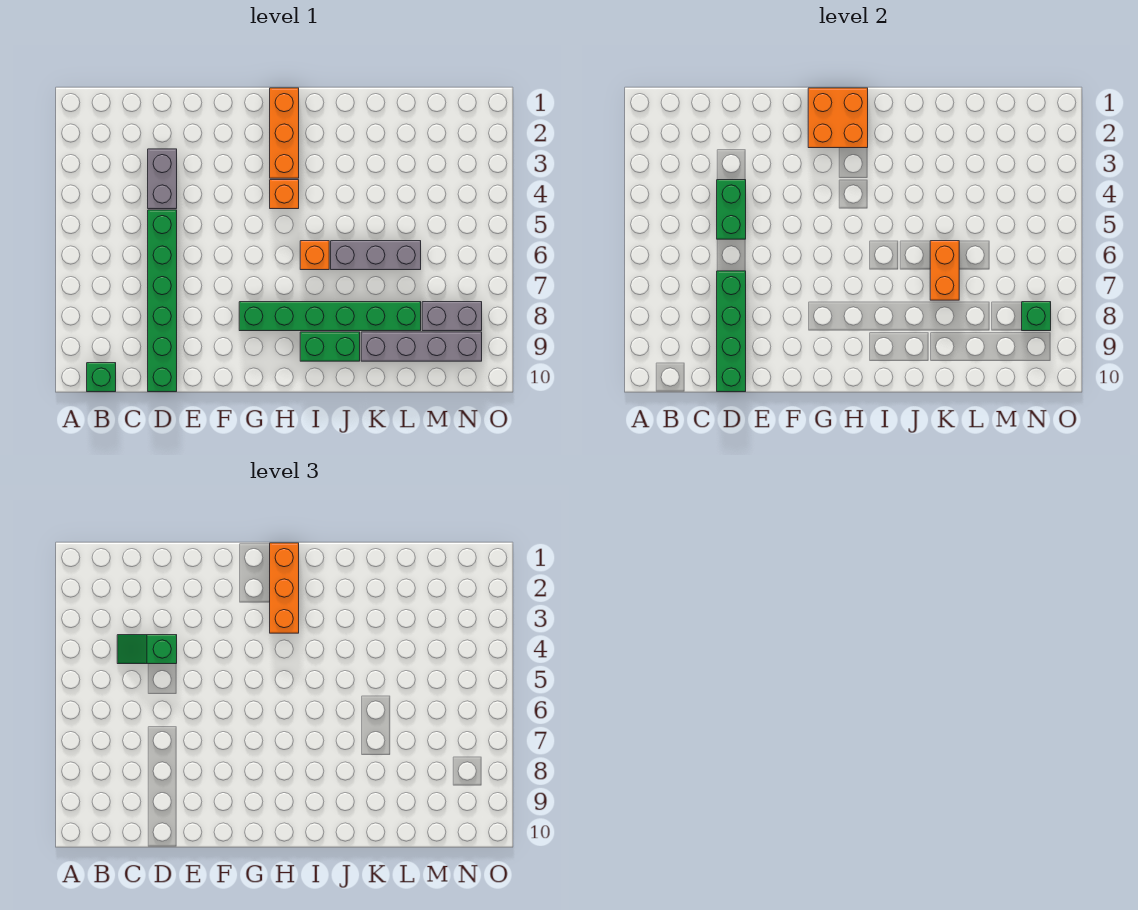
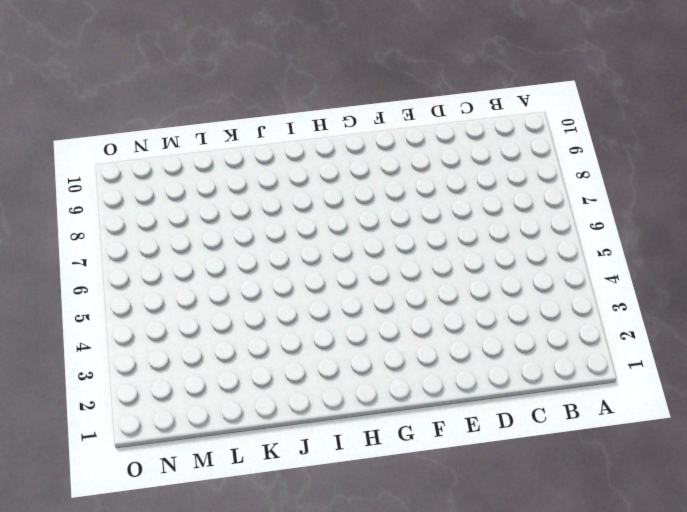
none -> green 1x1 brick [87,363,116,392]
none -> grey 1x2 brick [148,149,177,209]
none -> green 1x6 brick [148,210,177,392]

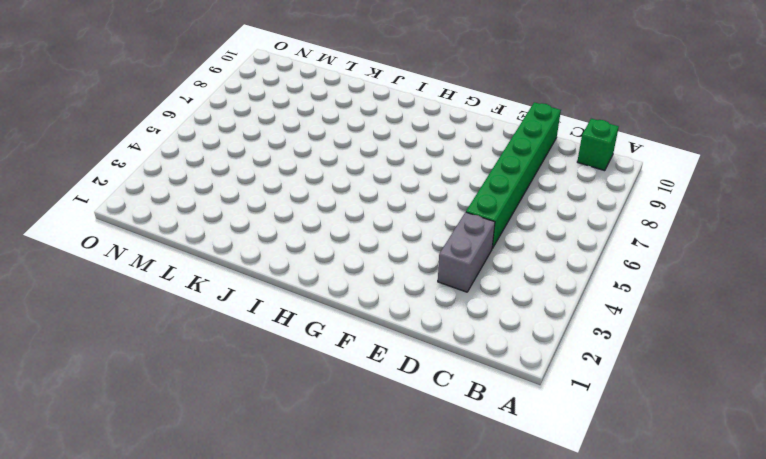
none -> green 1x6 brick [239,302,421,331]
none -> orange 1x3 brick [270,88,299,178]
none -> orange 1x1 brick [270,180,299,209]

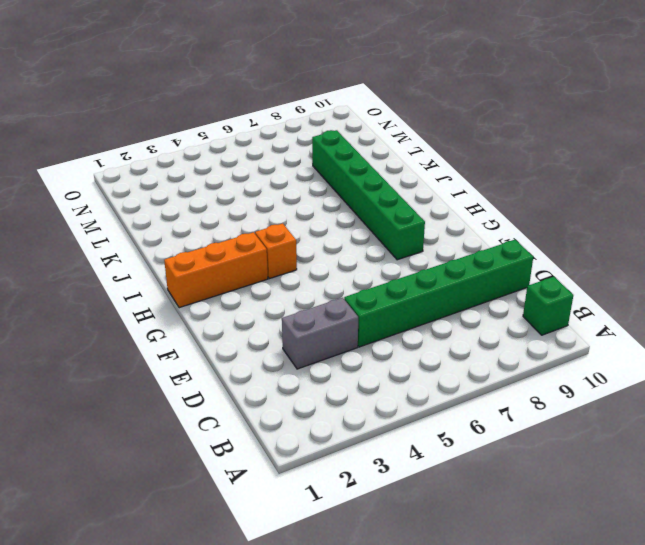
none -> orange 1x1 brick [300,241,329,270]
none -> green 1x2 brick [300,332,360,361]
none -> grey 1x3 brick [331,241,421,270]

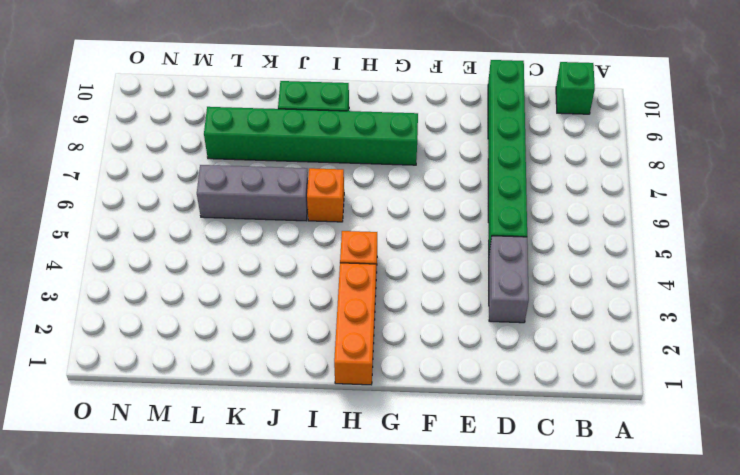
none -> grey 1x4 brick [361,332,482,361]
none -> grey 1x2 brick [422,302,482,331]
none -> green 1x2 brick [717,180,746,239]

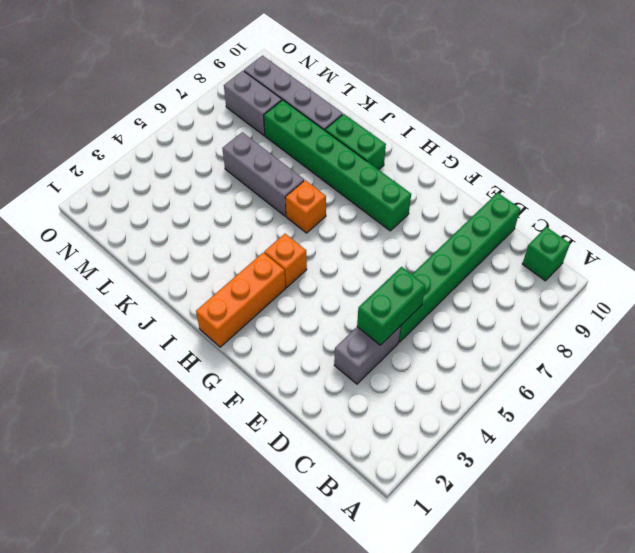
none -> green 1x4 brick [717,271,746,392]
none -> orange 2x2 brick [808,88,868,148]
none -> orange 1x2 brick [930,241,959,300]

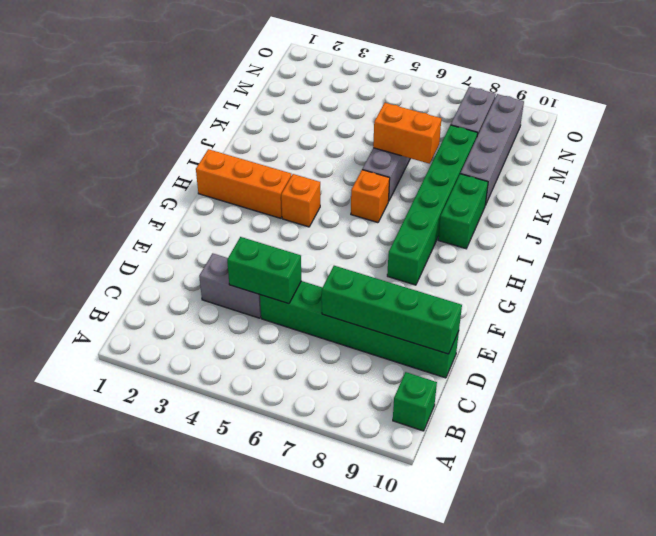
none -> orange 2x2 brick [808,88,868,148]
none -> green 1x1 brick [1022,302,1051,331]
none -> green 1x2 slope [117,635,177,664]

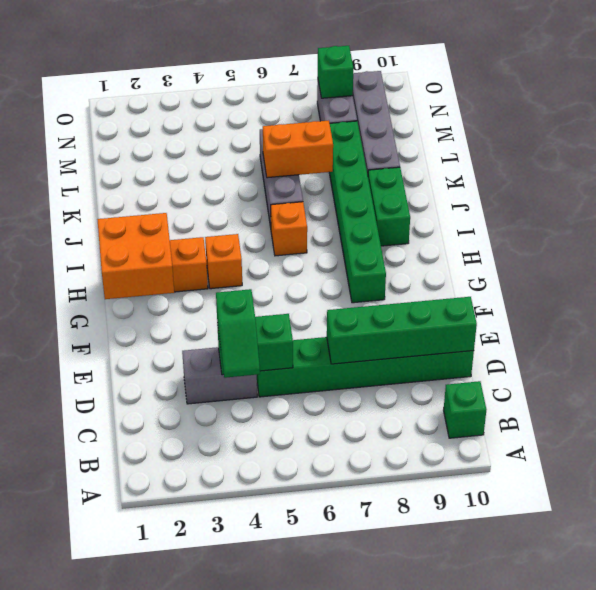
none -> orange 1x3 brick [270,543,299,633]

